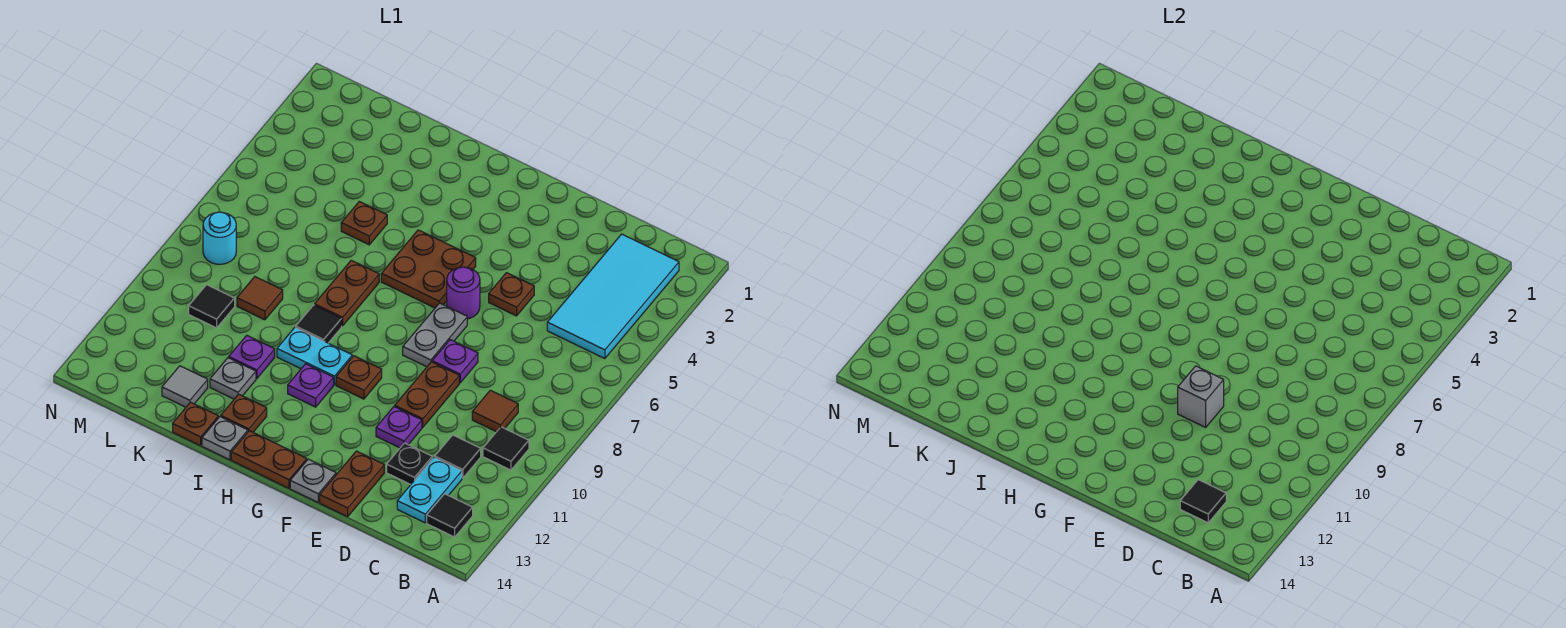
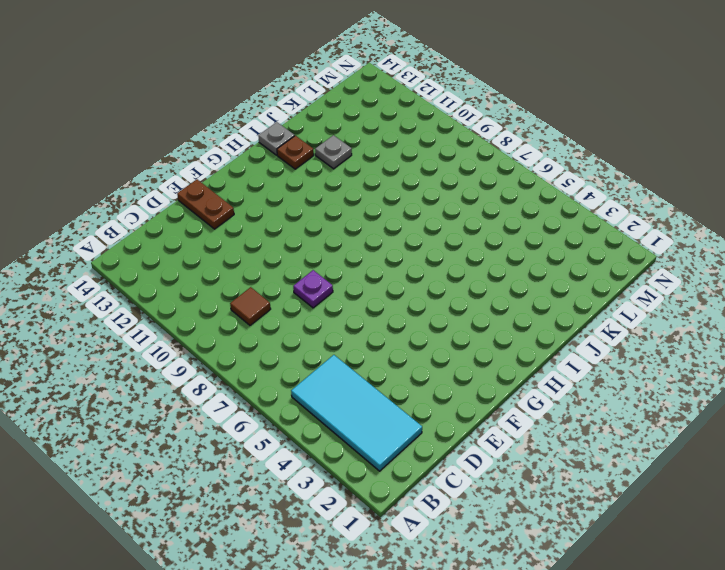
none -> black 1x1 tile [483,427,529,470]
none -> black 1x1 tile [427,494,473,537]
none -> black 1x1 tile [435,435,481,478]
none -> cyan 1x2 plate [397,457,462,523]

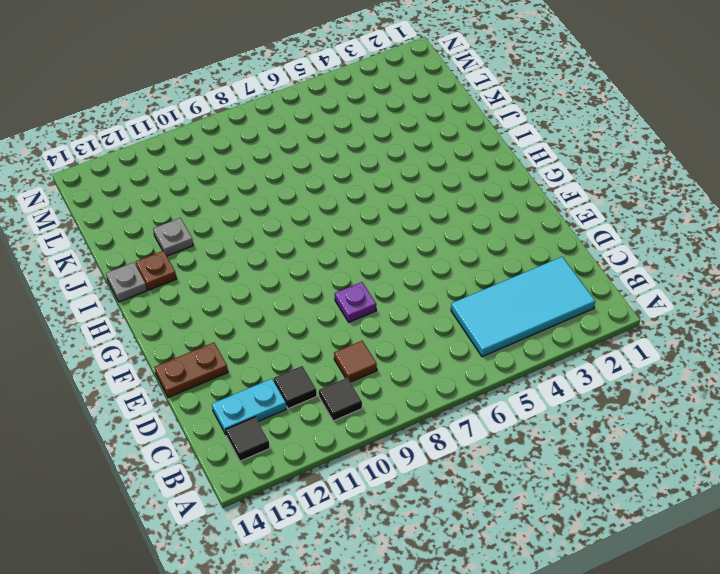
none -> black 1x1 plate [387,443,433,484]
none -> brown 1x1 plate [489,273,534,316]
none -> brown 1x2 plate [395,362,459,427]
none -> purple 1x1 plate [376,407,422,448]

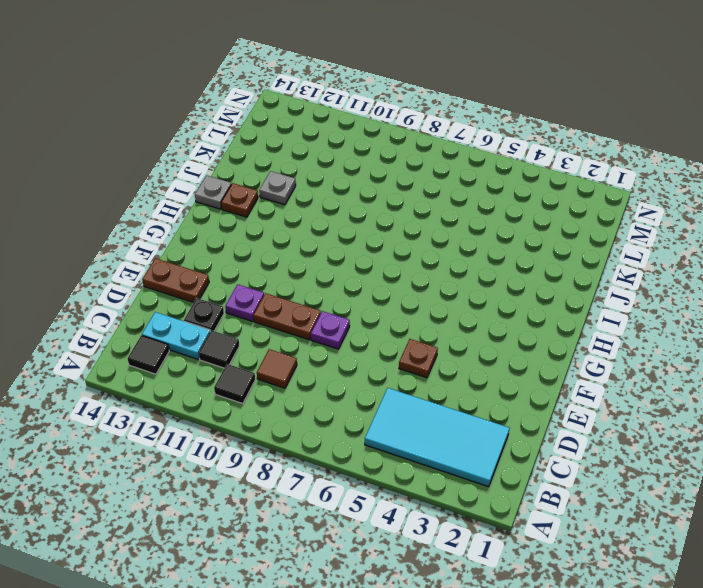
none -> purple 1x1 round brick [447,267,480,319]
none -> grey 1x2 plate [403,303,467,367]
none -> grey 1x1 plate [290,459,336,502]
none -> brown 2x2 plate [381,230,476,308]

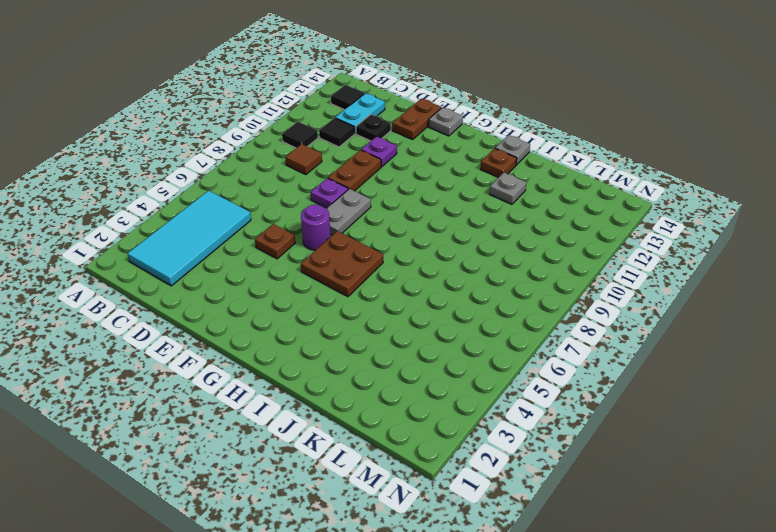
none -> brown 1x1 plate [336,356,382,399]
none -> brown 1x2 plate [231,431,307,488]
none -> cyan 1x2 plate [277,327,352,385]
none -> purple 1x1 plate [288,364,334,407]

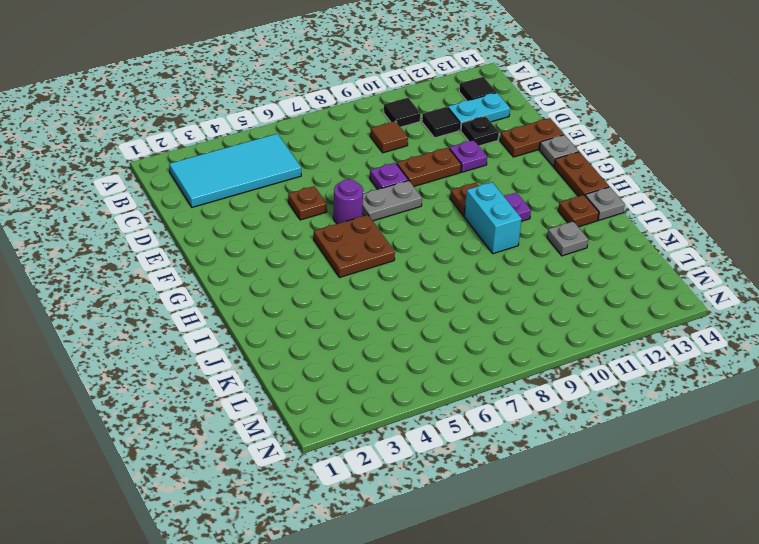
cyan 1x2 brick [464,182,521,254] -> cyan 1x2 plate [277,327,352,385]
none -> brown 1x2 plate [315,260,379,326]
none -> black 1x1 tile [296,305,342,343]
none -> brown 1x1 plate [341,202,387,245]
none -> purple 1x1 plate [229,336,275,379]

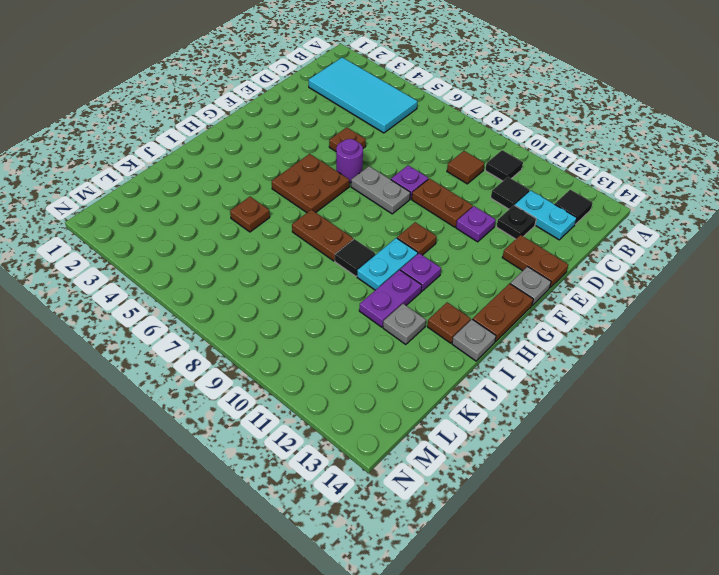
purple 1x2 plate [359,270,422,327] -> purple 1x1 plate [229,336,275,379]
none -> brown 1x1 plate [173,402,218,446]
none -> brown 1x1 tile [237,277,283,320]
none -> grey 1x1 tile [162,366,208,407]
none -> black 1x1 tile [189,285,235,328]

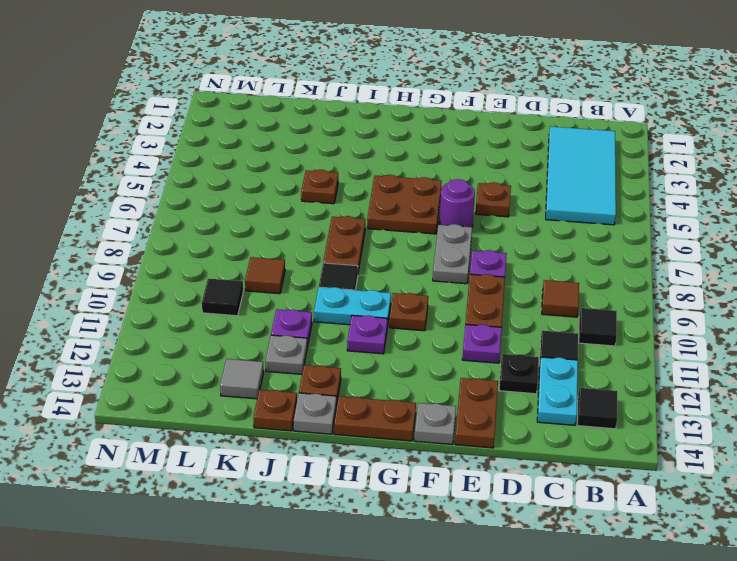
none -> cyan 1x1 round brick [203,212,236,264]
none -> black 1x1 tile [1180,480,1226,523]
none -> grey 1x1 brick [1178,366,1224,427]

